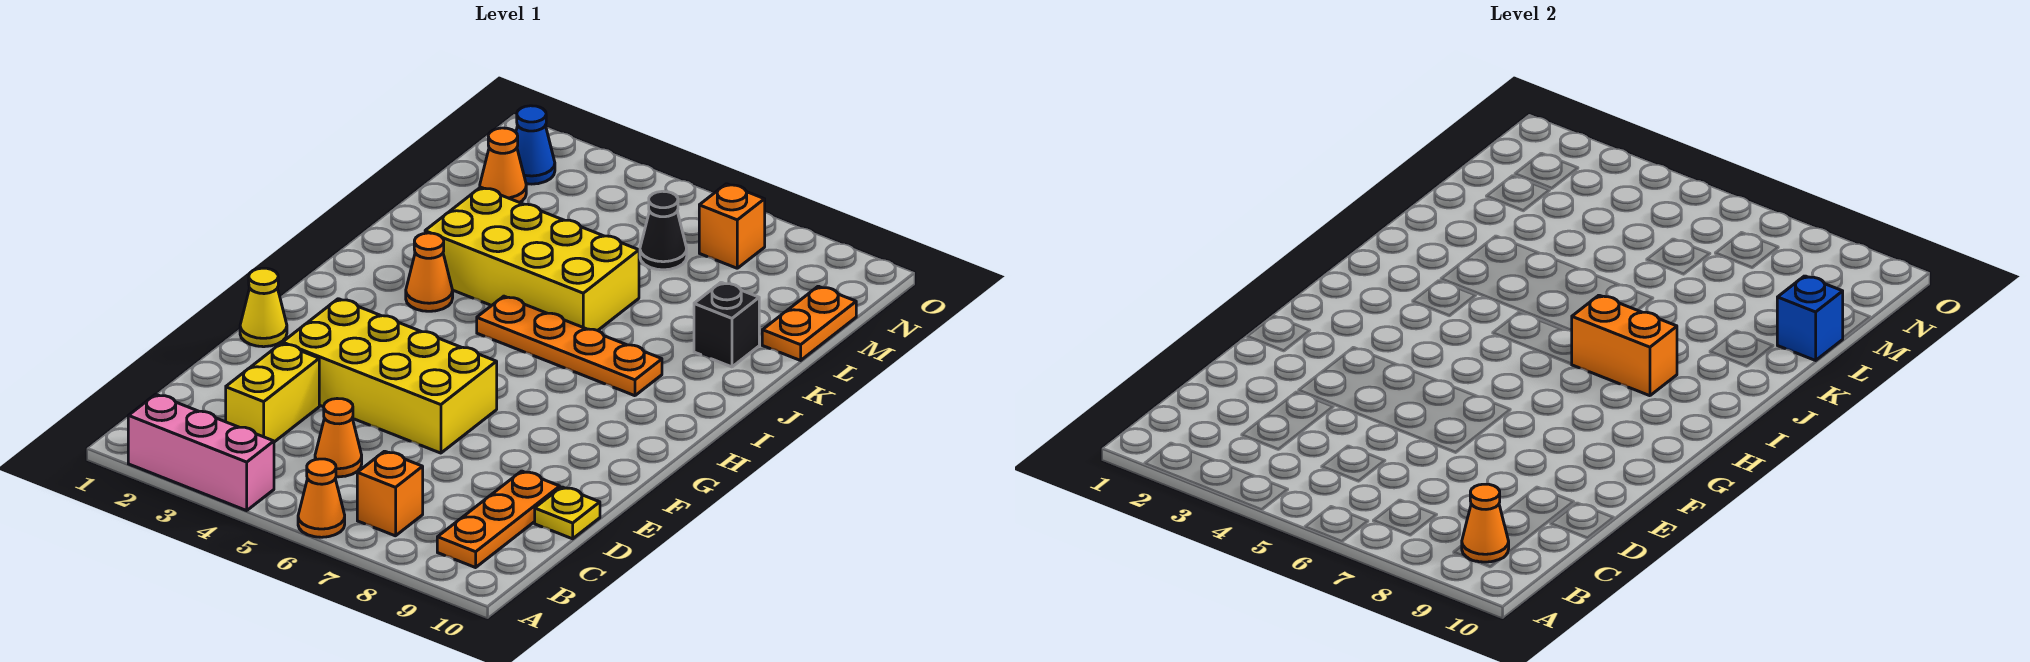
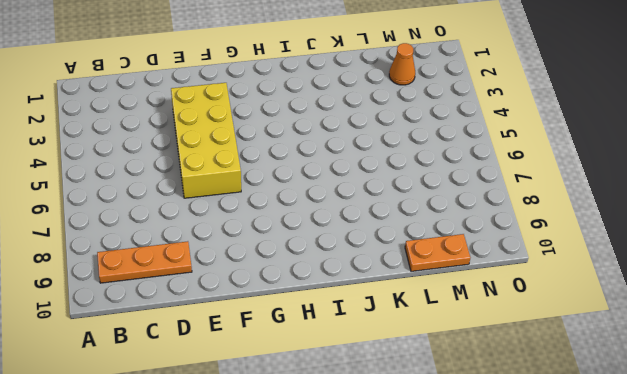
none -> pink 1x3 brick [128,394,274,511]
none -> orange 1x1 cone [298,459,345,537]
none -> orange 1x1 brick [357,451,423,536]

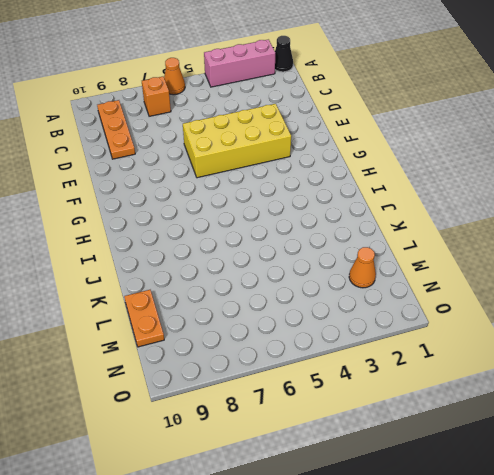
black 1x1 cone [275,36,293,72] -> black 1x1 cone moved to [640,191,687,270]
none -> yellow 1x2 brick [226,343,319,442]
none -> orange 1x1 cone [315,399,362,477]
none -> yellow 1x1 plate [535,487,600,539]

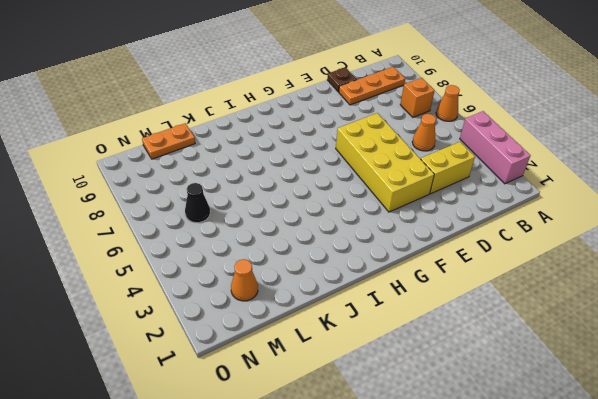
brown 1x1 plate [327,67,357,92] -> yellow 1x1 plate [535,487,600,539]
none -> yellow 1x1 cone [240,268,287,347]
none -> orange 1x1 cone [406,233,453,311]
none -> orange 1x4 plate [477,296,662,396]

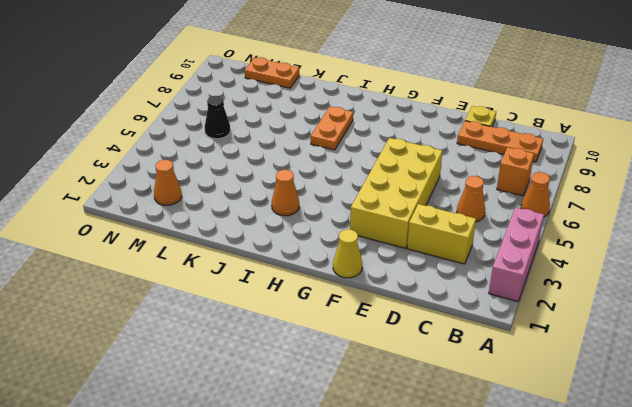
orange 1x2 plate [311,107,353,150] -> orange 1x4 plate [477,296,662,396]
none -> yellow 2x4 brick [425,187,639,331]
none -> black 1x1 brick [694,282,759,367]
none -> blue 1x1 cone [516,106,555,184]

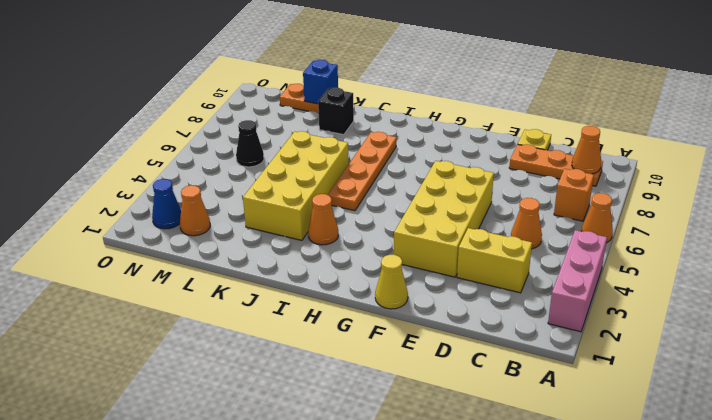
none -> orange 1x1 brick [699,184,765,268]
none -> orange 1x2 brick [1572,295,1677,396]

